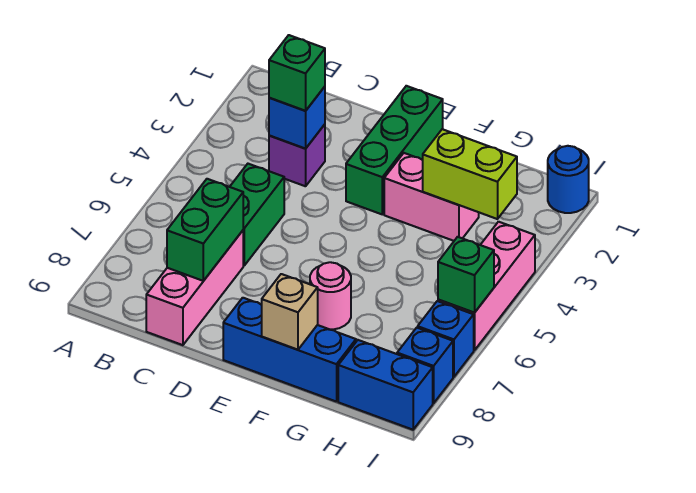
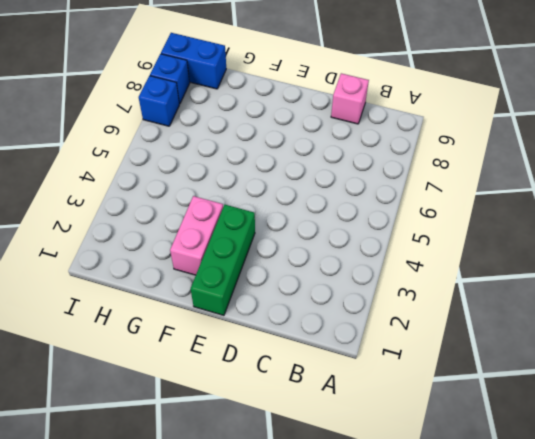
pink 1x1 brick [331,73,369,124] -> pink 1x3 brick [146,231,243,345]
pink 1x2 brick [170,196,223,275] -> pink 1x2 brick turned to [384,153,479,241]
none -> purple 1x1 brick [269,124,325,186]
none -> green 1x2 brick [230,164,284,266]
none -> blue 1x3 brick [223,298,356,402]

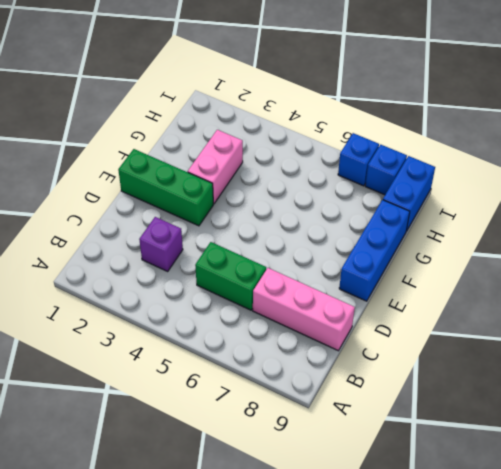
none -> pink 1x1 round brick [310,262,351,329]
none -> blue 1x1 round brick [548,146,589,213]
none -> pink 1x3 brick [438,222,535,350]

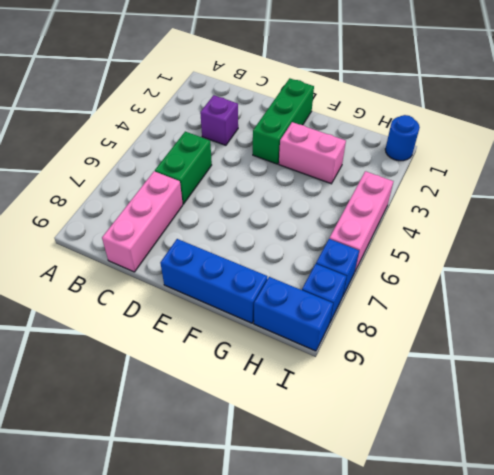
none -> pink 1x1 round brick [310,262,351,329]
none -> blue 1x1 brick [269,87,325,149]
none -> green 1x2 brick [167,179,243,281]

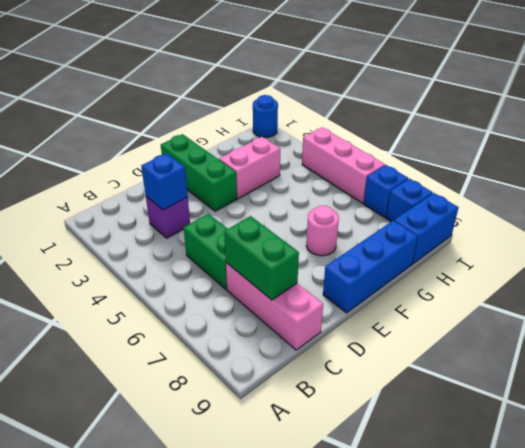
none -> tan 1x1 brick [262,274,318,350]
none -> lime 1x2 brick [423,129,517,219]
none -> green 1x1 brick [438,237,494,313]

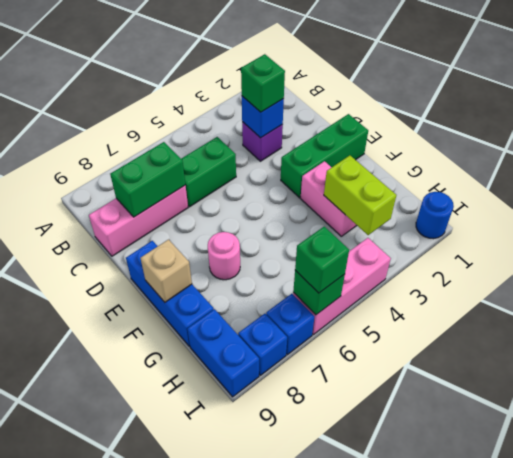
green 1x1 brick [295,227,349,293] -> none

